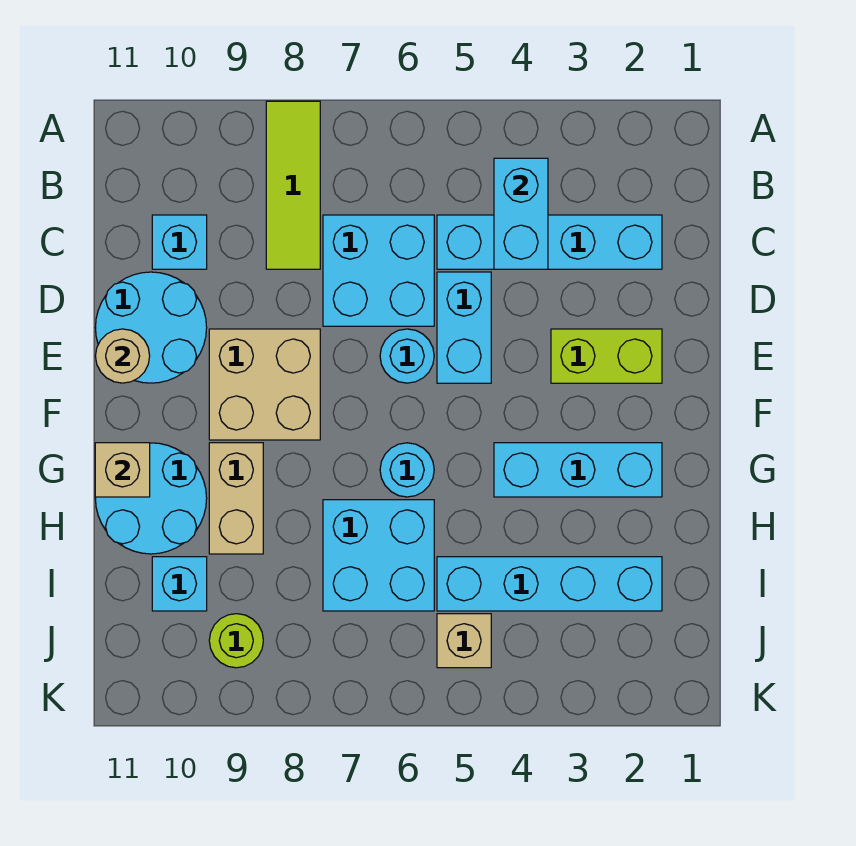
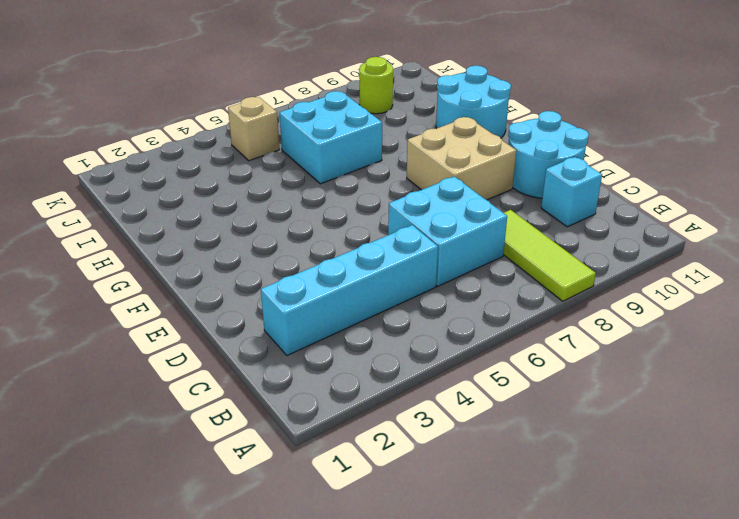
none -> cyan 1x2 brick [437,272,491,383]
none -> lime 1x2 brick [551,329,662,383]
none -> cyan 1x1 round brick [380,329,434,383]

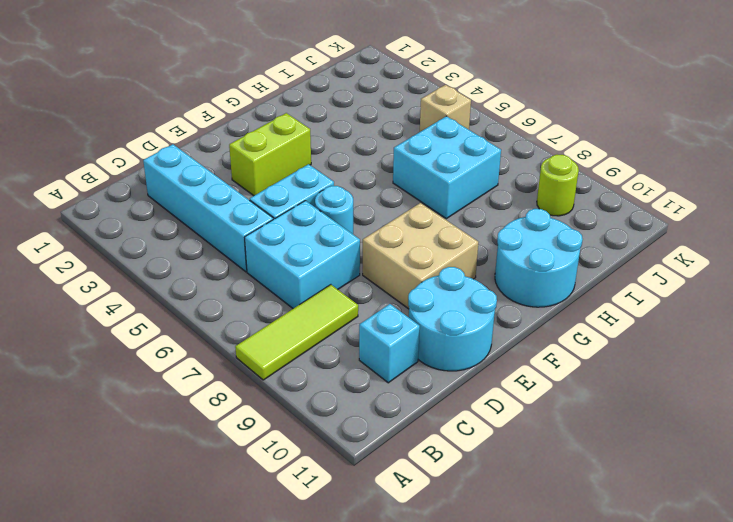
lime 1x2 brick [229,113,311,196] -> lime 1x2 brick turned to [551,329,662,383]
none -> cyan 1x3 brick [494,443,662,497]
none -> cyan 1x1 round brick [380,443,434,497]
none -> tan 1x2 brick [209,443,263,554]

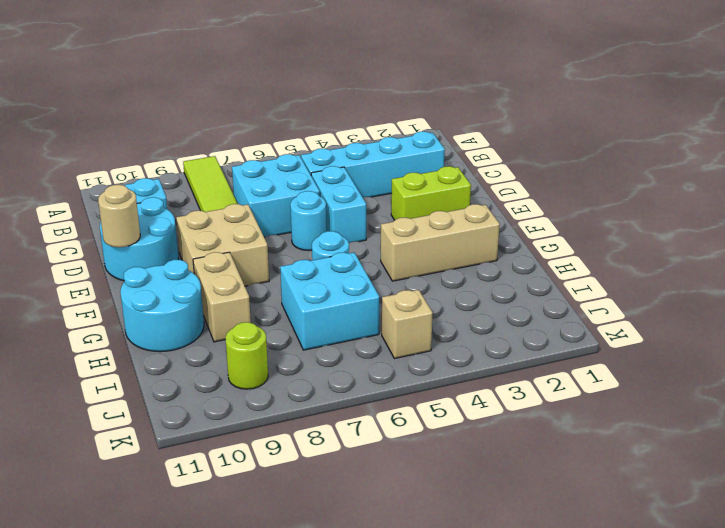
tan 1x3 brick [381,204,500,281] -> cyan 1x3 brick [494,443,662,497]
none -> cyan 1x4 brick [437,557,662,611]
none -> cyan 1x1 brick [152,557,207,611]
none -> cyan 1x2 brick [494,158,548,269]

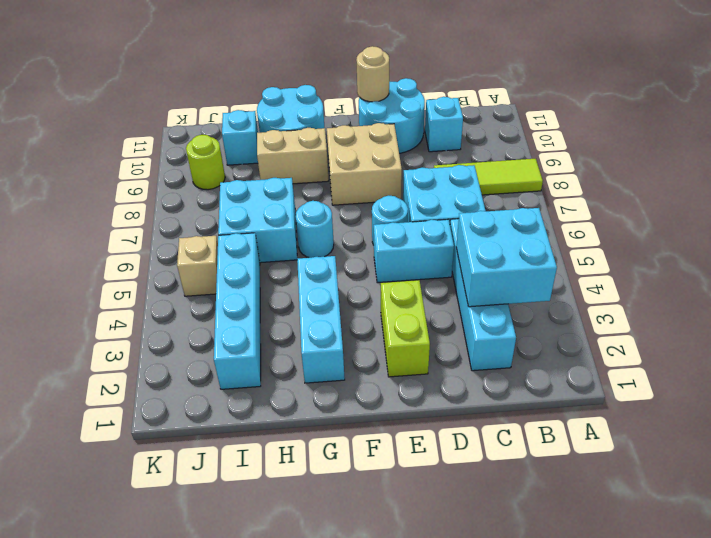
cyan 2x2 brick [456,208,557,307] -> cyan 1x2 brick [494,158,548,269]
none -> tan 1x1 brick [95,443,150,497]

